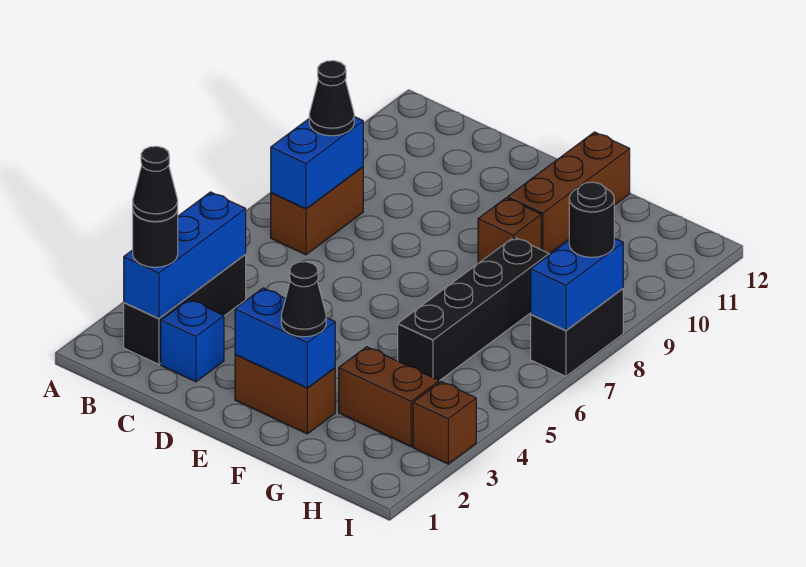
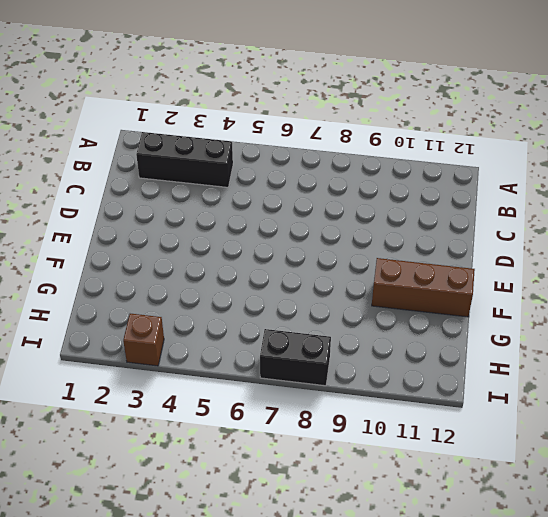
none -> brown 1x2 brick [271,167,363,255]
none -> blue 1x1 brick [161,299,224,382]
none -> brown 1x2 brick [235,355,335,434]

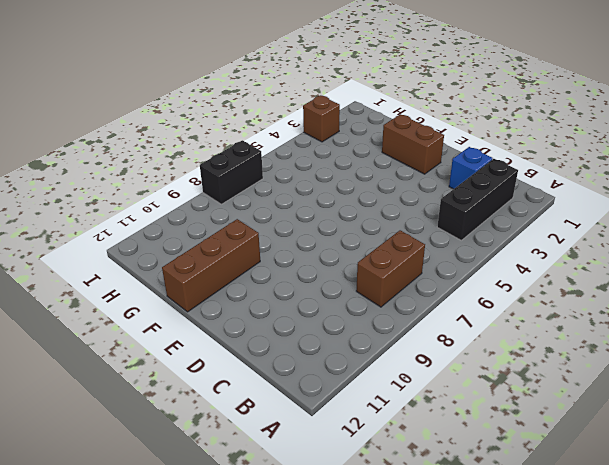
none -> brown 1x1 brick [478,198,541,263]
none -> brown 1x2 brick [339,347,439,447]
none -> black 1x4 brick [398,237,549,381]

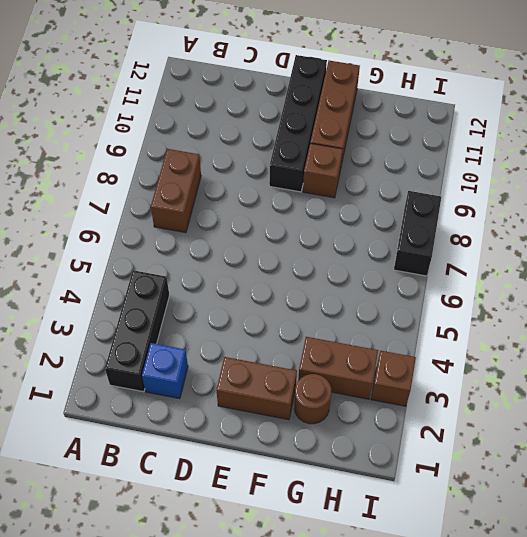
black 1x4 brick [269,55,327,192] -> black 1x4 brick moved to [398,237,549,381]
brown 1x1 round brick [294,374,331,424] -> none
none -> blue 1x3 brick [124,192,246,318]
none -> blue 1x2 brick [271,117,363,209]
none -> blue 1x2 brick [235,288,335,388]

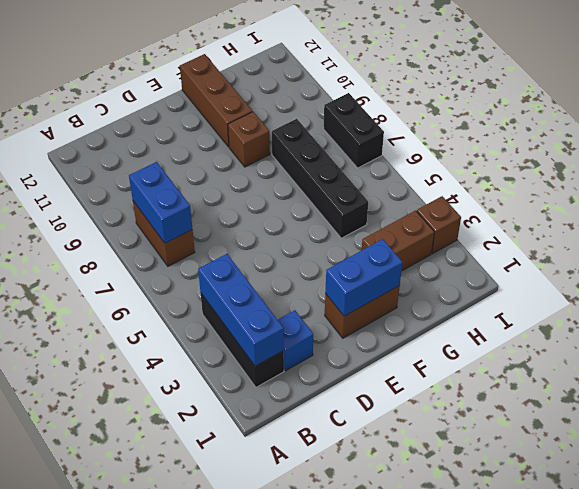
none -> blue 1x2 brick [531,238,623,330]
none -> black 1x1 round brick [133,210,178,267]
none -> black 1x1 cone [309,61,354,136]

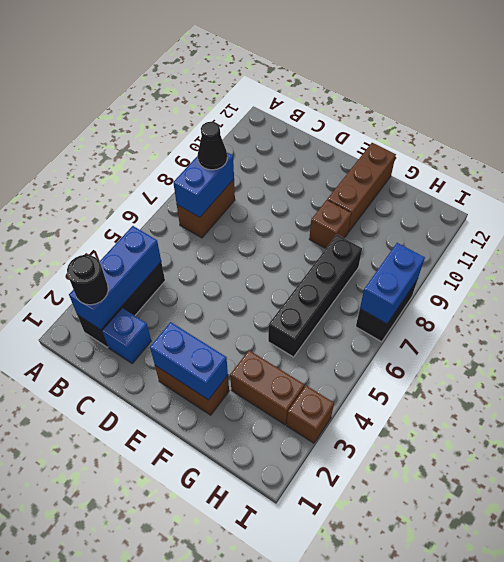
none -> black 1x1 cone [281,262,326,337]
none -> black 1x1 round brick [569,182,614,257]
none -> black 1x1 cone [133,146,178,221]

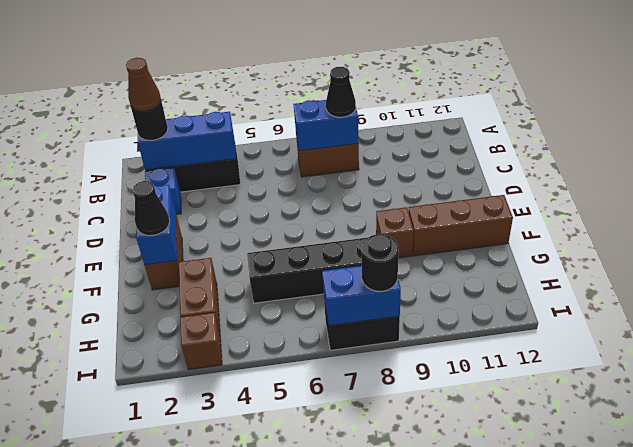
brown 1x1 cone [126,58,161,111] -> black 1x1 cone [133,146,178,221]

